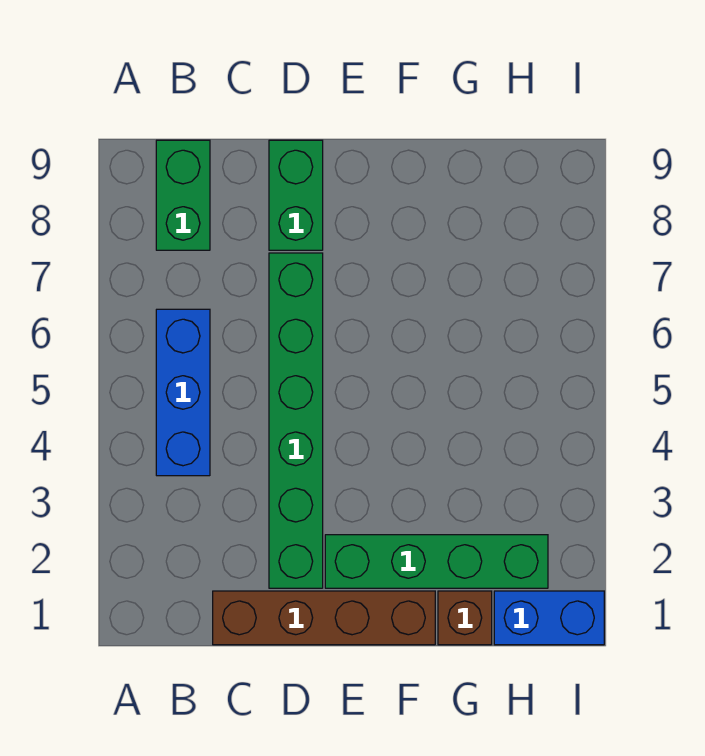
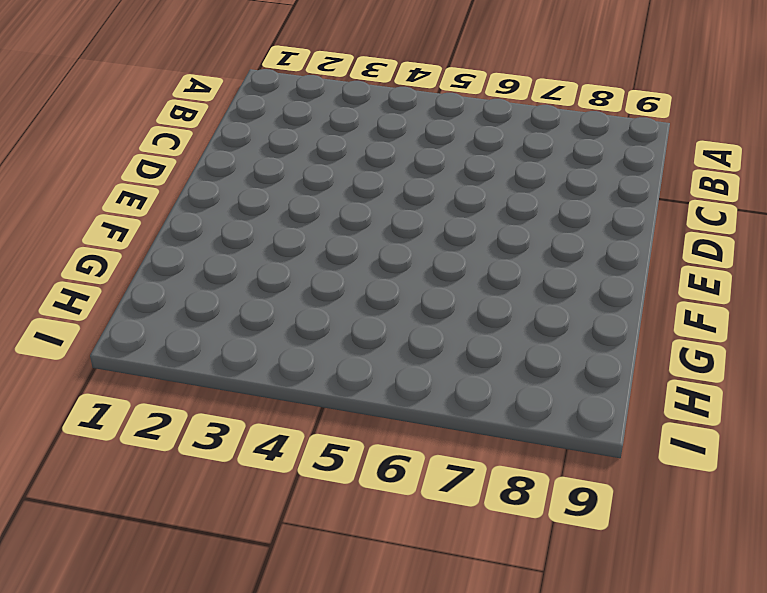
none -> blue 1x3 brick [156,309,210,476]
none -> green 1x2 brick [156,140,210,250]

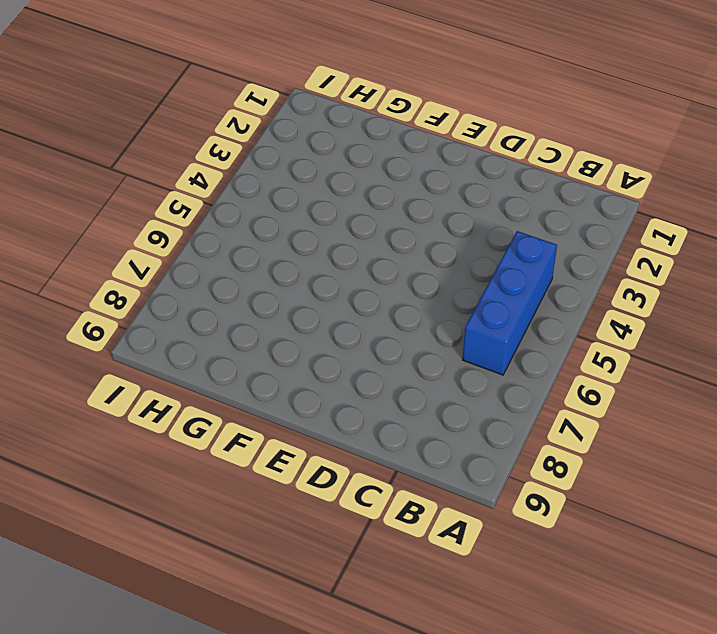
none -> green 1x2 brick [156,140,210,250]
none -> brown 1x4 brick [213,591,435,645]

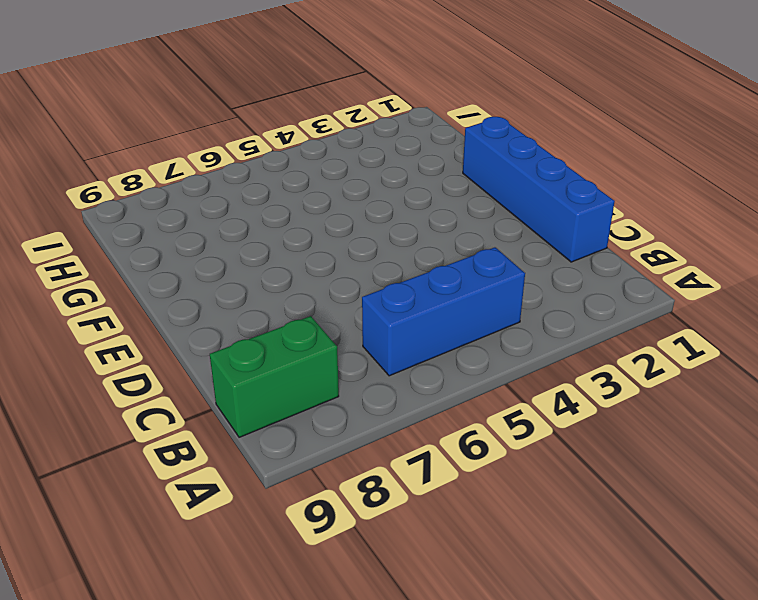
blue 1x4 brick [463,117,615,262] -> brown 1x4 brick [213,591,435,645]
none -> green 1x6 brick [269,253,323,588]
none -> green 1x2 brick [269,140,323,250]

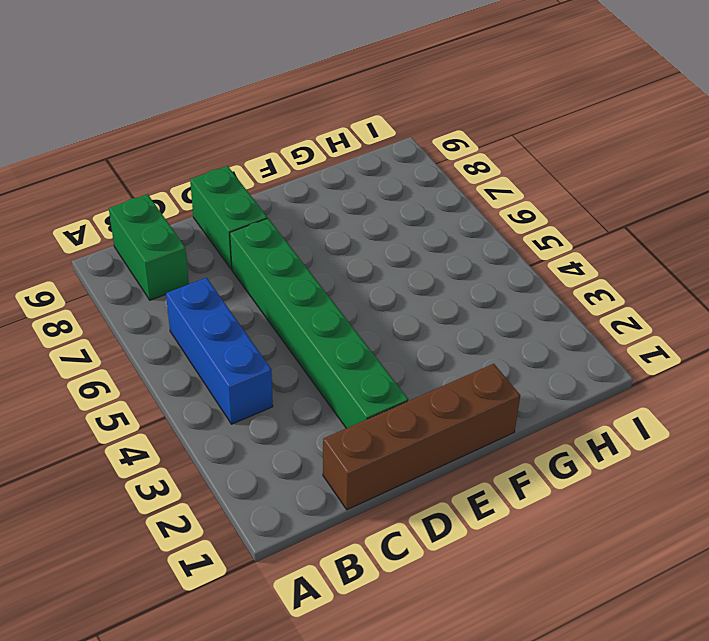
none -> green 1x4 brick [325,535,548,588]
none -> brown 1x1 brick [438,591,492,645]

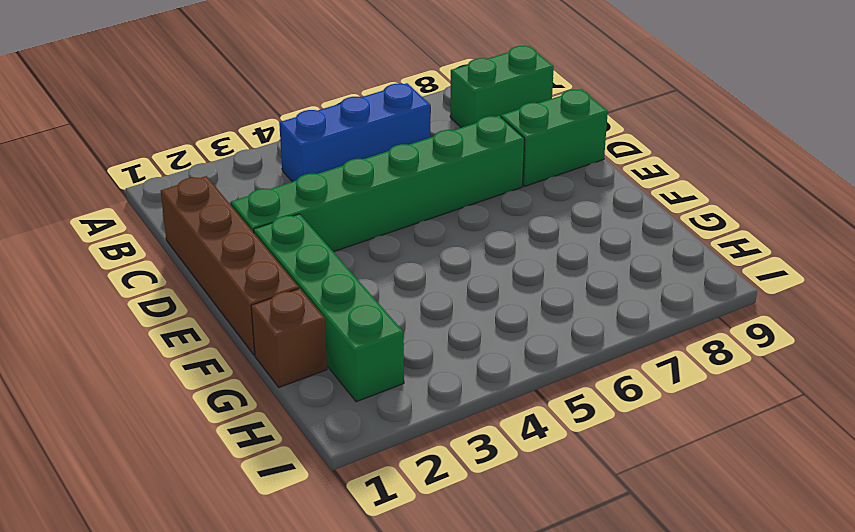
none -> blue 1x2 brick [494,591,604,645]

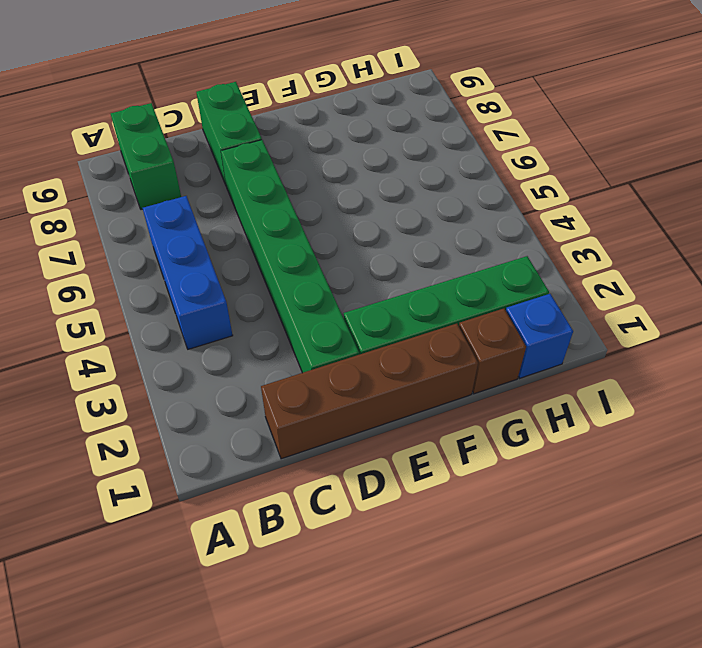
blue 1x1 brick [506,294,573,378] -> blue 1x2 brick [494,591,604,645]

